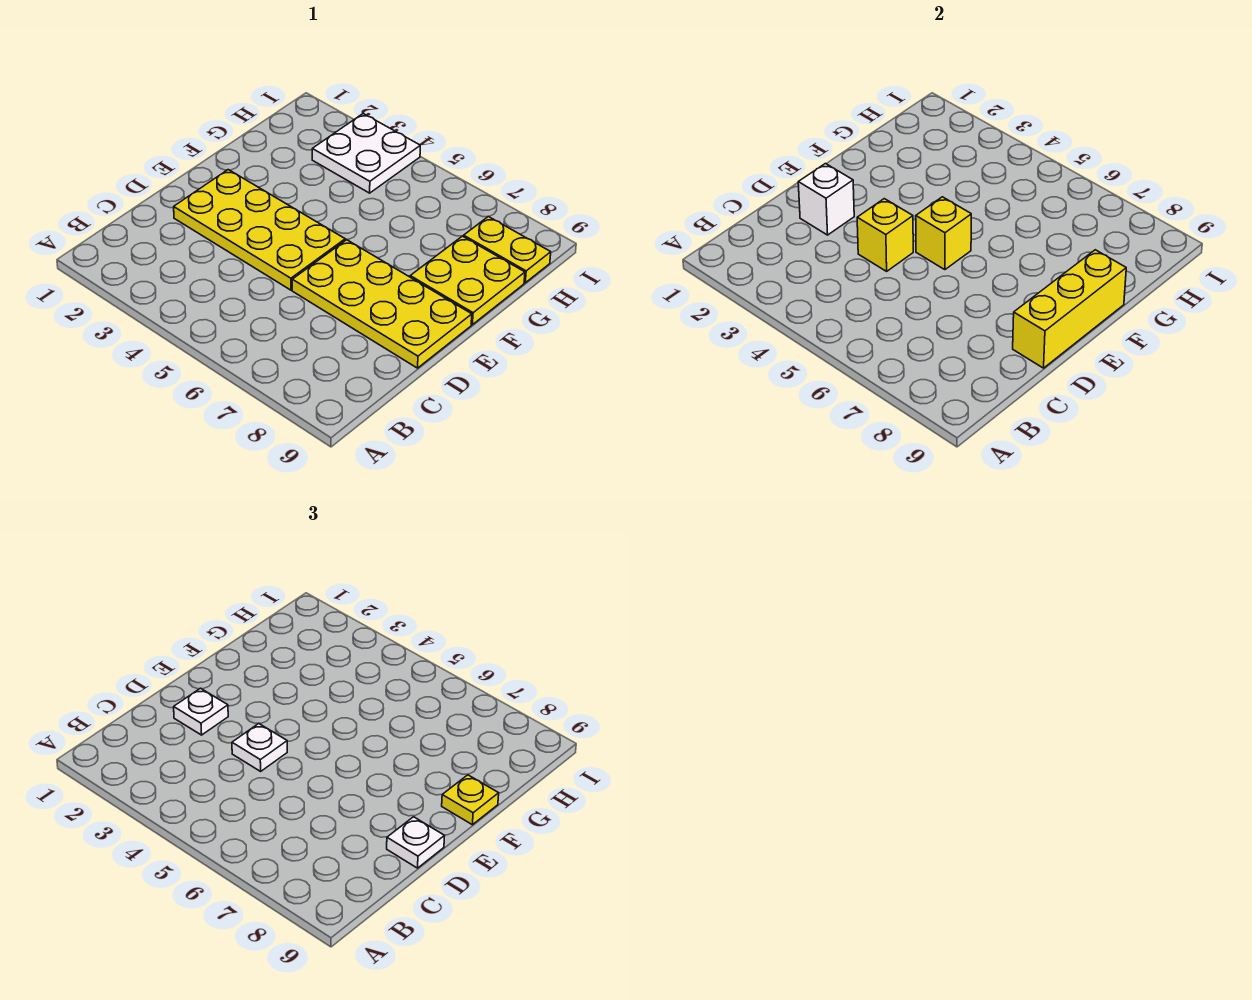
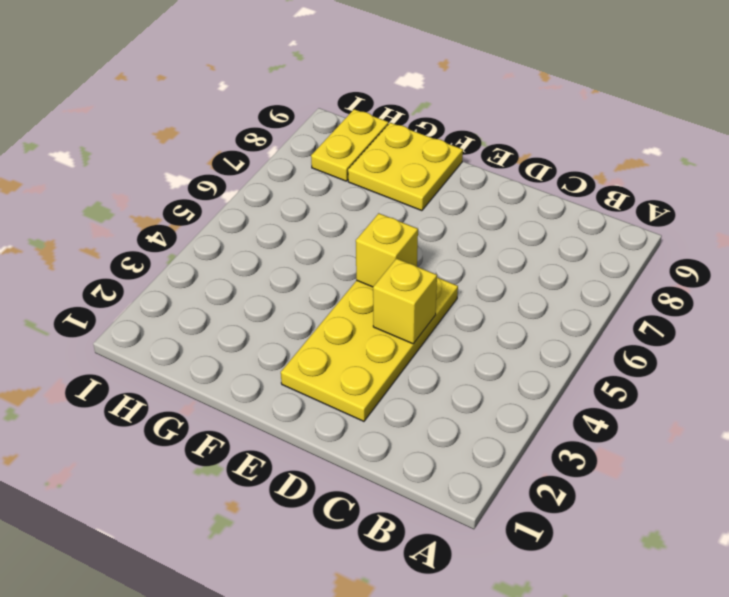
none -> yellow 2x4 plate [292,240,472,368]
none -> white 2x2 plate [312,114,420,193]
none -> white 1x1 brick [798,164,854,235]

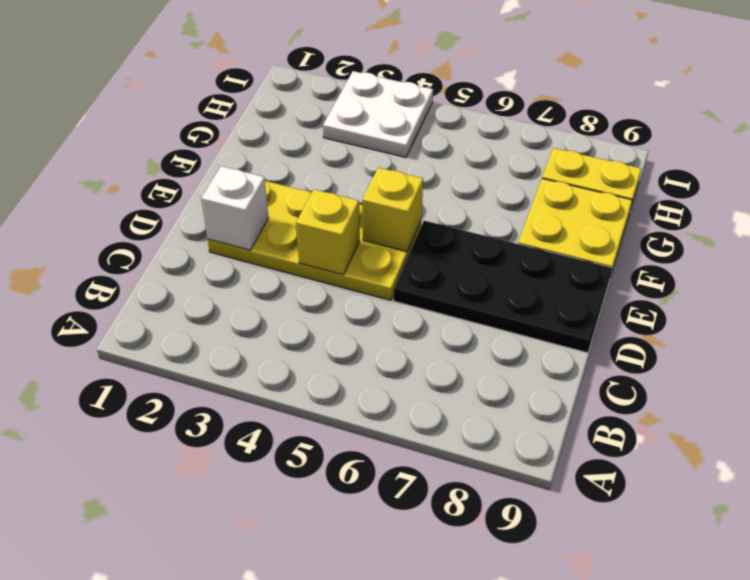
black 2x4 plate [393,221,612,353] -> yellow 2x4 plate [292,240,472,368]
none -> yellow 1x3 brick [1013,250,1126,368]
none -> white 1x1 plate [174,688,228,735]
none -> white 1x1 plate [232,723,287,771]

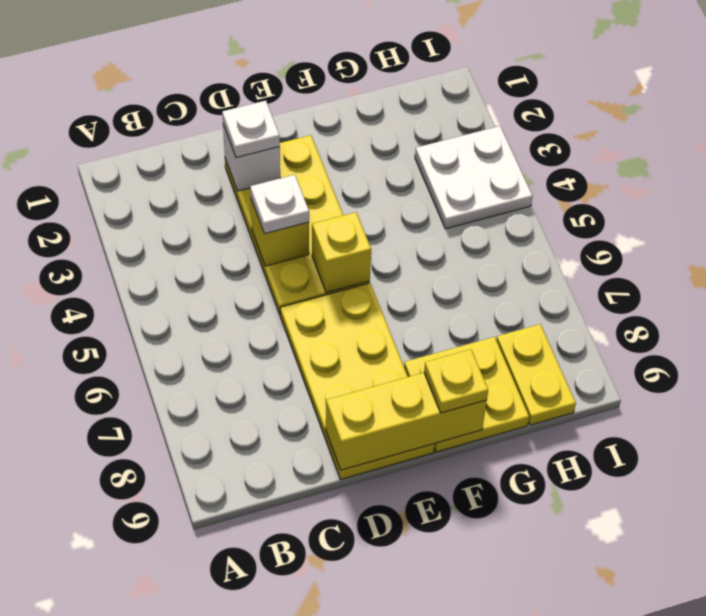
none -> white 1x1 plate [387,817,445,868]

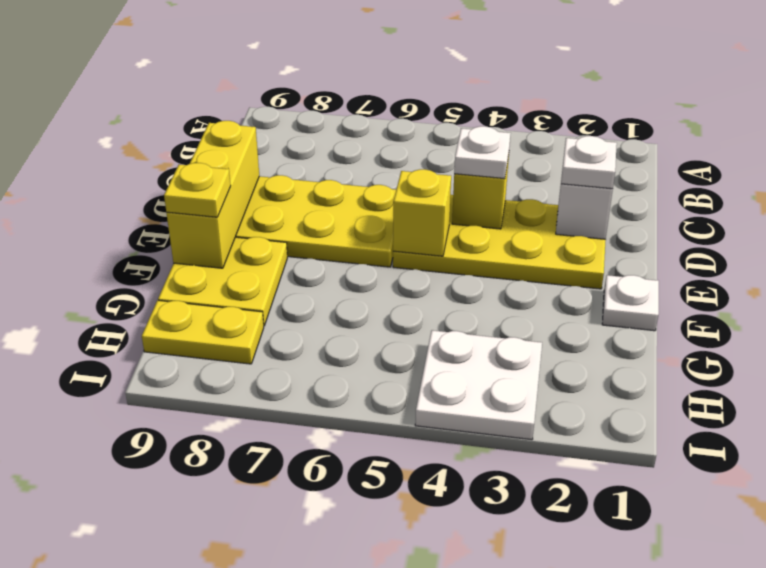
white 1x1 plate [602,275,659,331] -> white 1x1 plate moved to [387,817,445,868]

